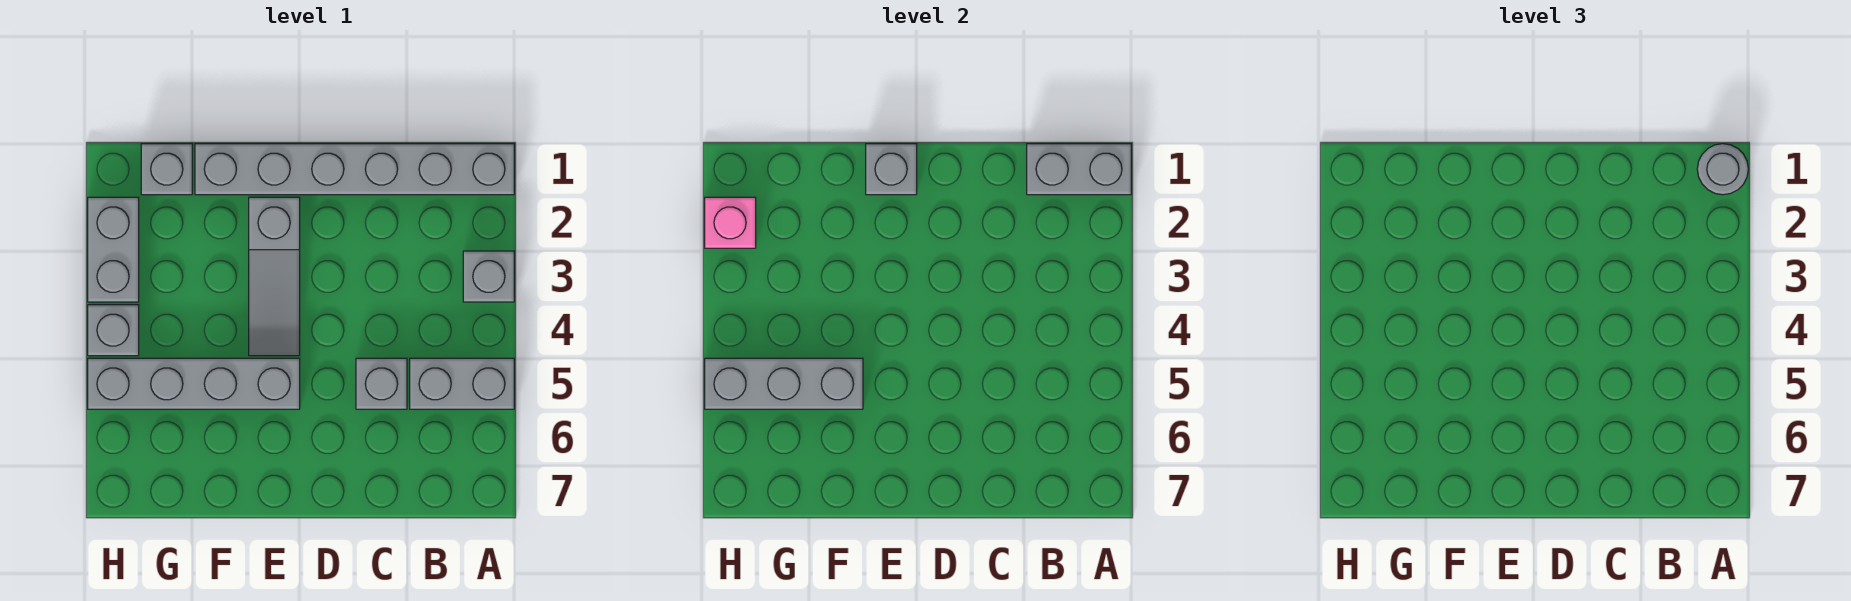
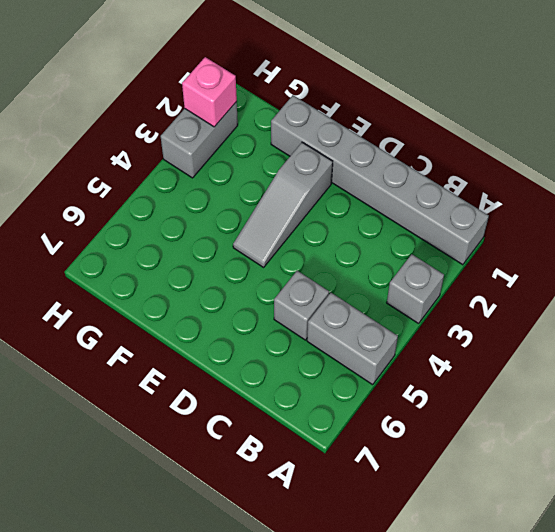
none -> grey 1x4 brick [88,358,300,409]
none -> grey 1x1 brick [141,144,192,195]
none -> grey 1x1 brick [88,305,139,356]

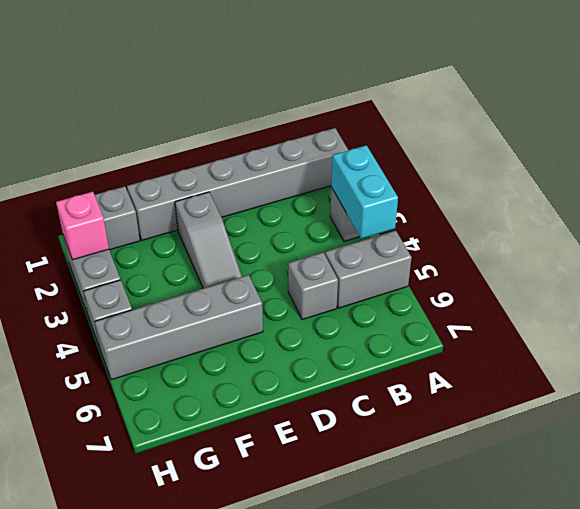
cyan 1x2 brick [331,145,398,239] -> none
none -> grey 1x2 brick [1027,144,1131,195]
none -> grey 1x1 brick [866,144,917,195]
none -> grey 1x3 brick [705,358,863,409]

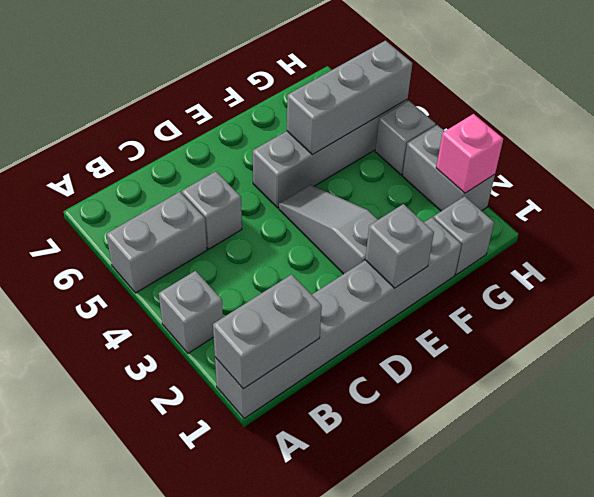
none -> grey 1x1 round brick [1697,144,1748,195]

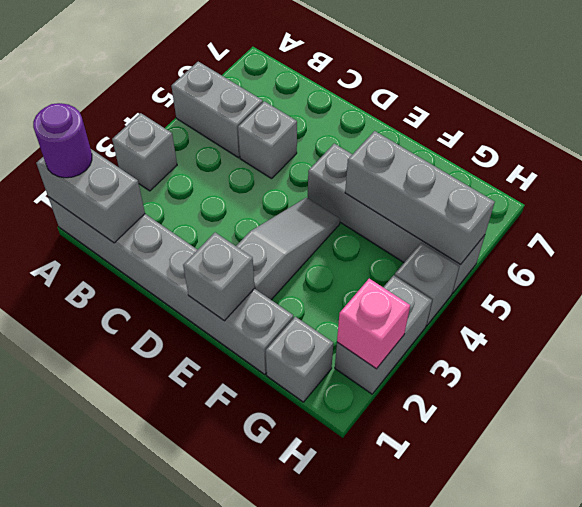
purple 1x1 round brick [33,103,92,178] -> grey 1x1 round brick [1697,144,1748,195]

